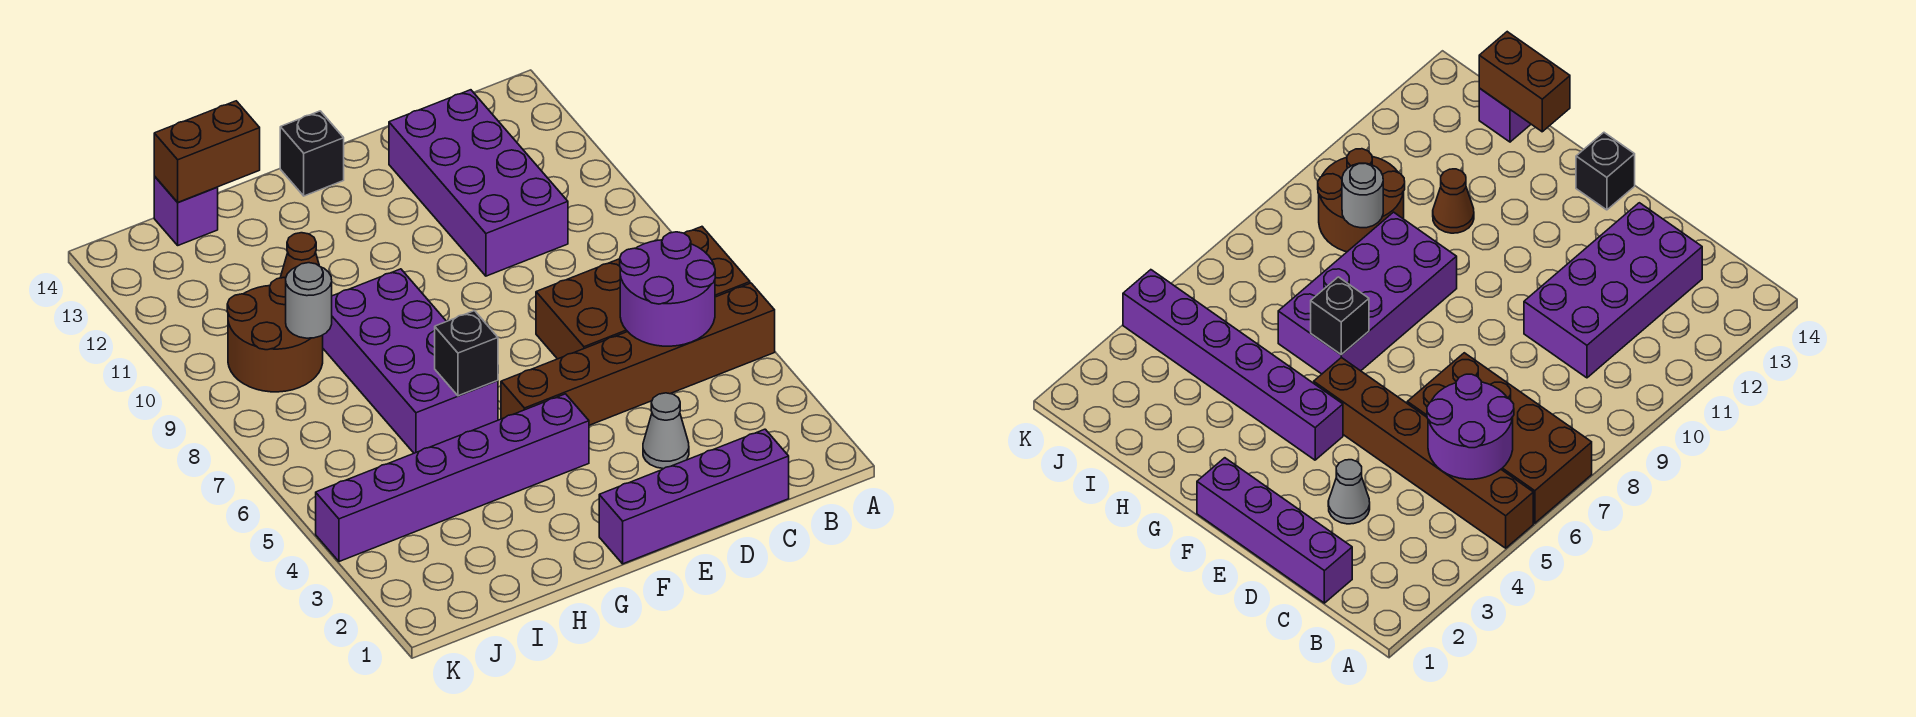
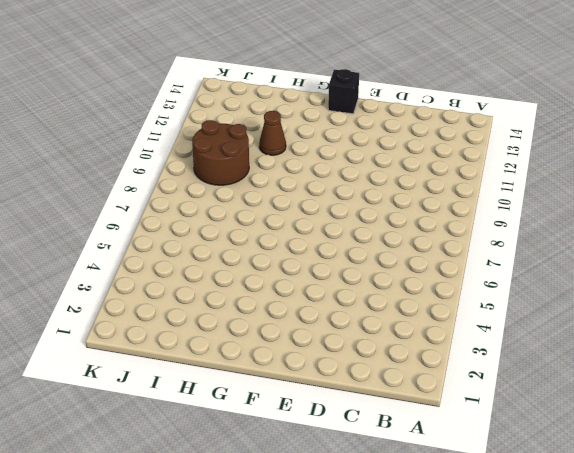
none -> brown 1x6 brick [501,283,775,425]
none -> brown 2x4 brick [536,227,750,359]
none -> purple 1x4 brick [599,429,789,564]

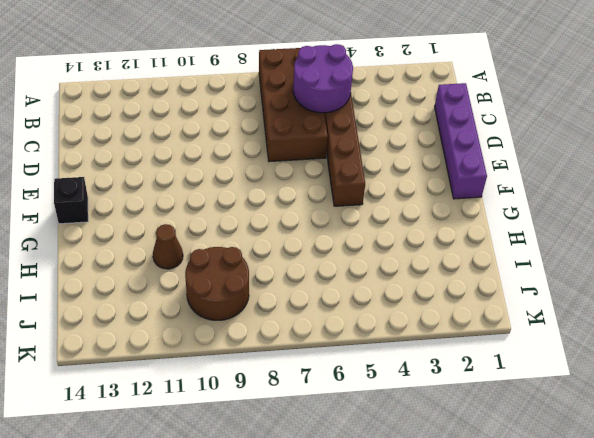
none -> purple 2x4 brick [389,90,568,276]
none -> grey 1x1 cone [643,393,689,469]
none -> purple 1x6 brick [316,394,589,562]

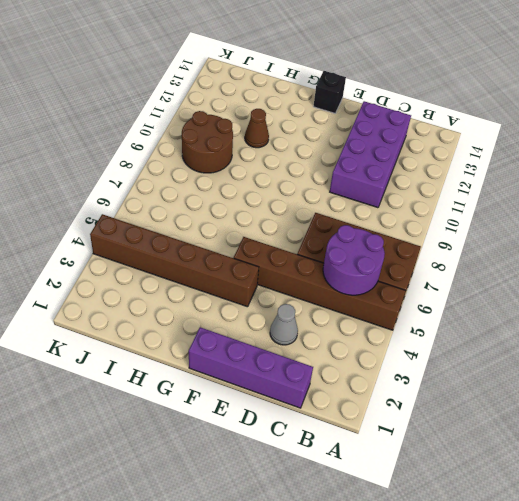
brown 1x6 brick [90,214,259,307] -> purple 1x6 brick [316,394,589,562]
none -> purple 2x4 brick [323,269,498,453]
none -> purple 1x1 brick [154,176,218,245]
none -> black 1x1 brick [435,311,498,396]

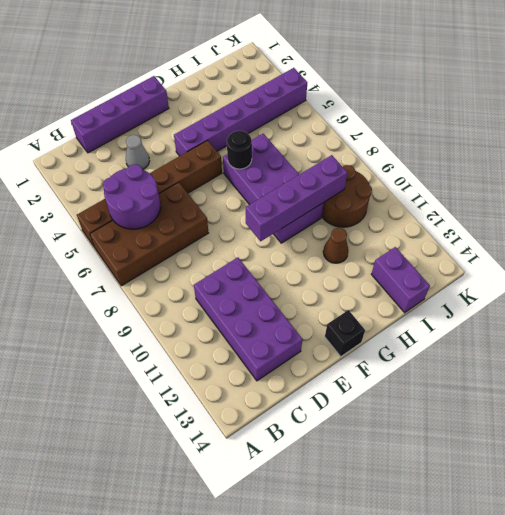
purple 1x4 brick [246,155,347,241] -> grey 1x1 round brick [286,263,332,338]
black 1x1 round brick [227,131,252,169] -> black 1x1 brick [435,311,498,396]
purple 1x2 brick [371,247,430,313] -> purple 1x1 brick [154,176,218,245]
none -> brown 1x2 brick [154,101,260,202]

